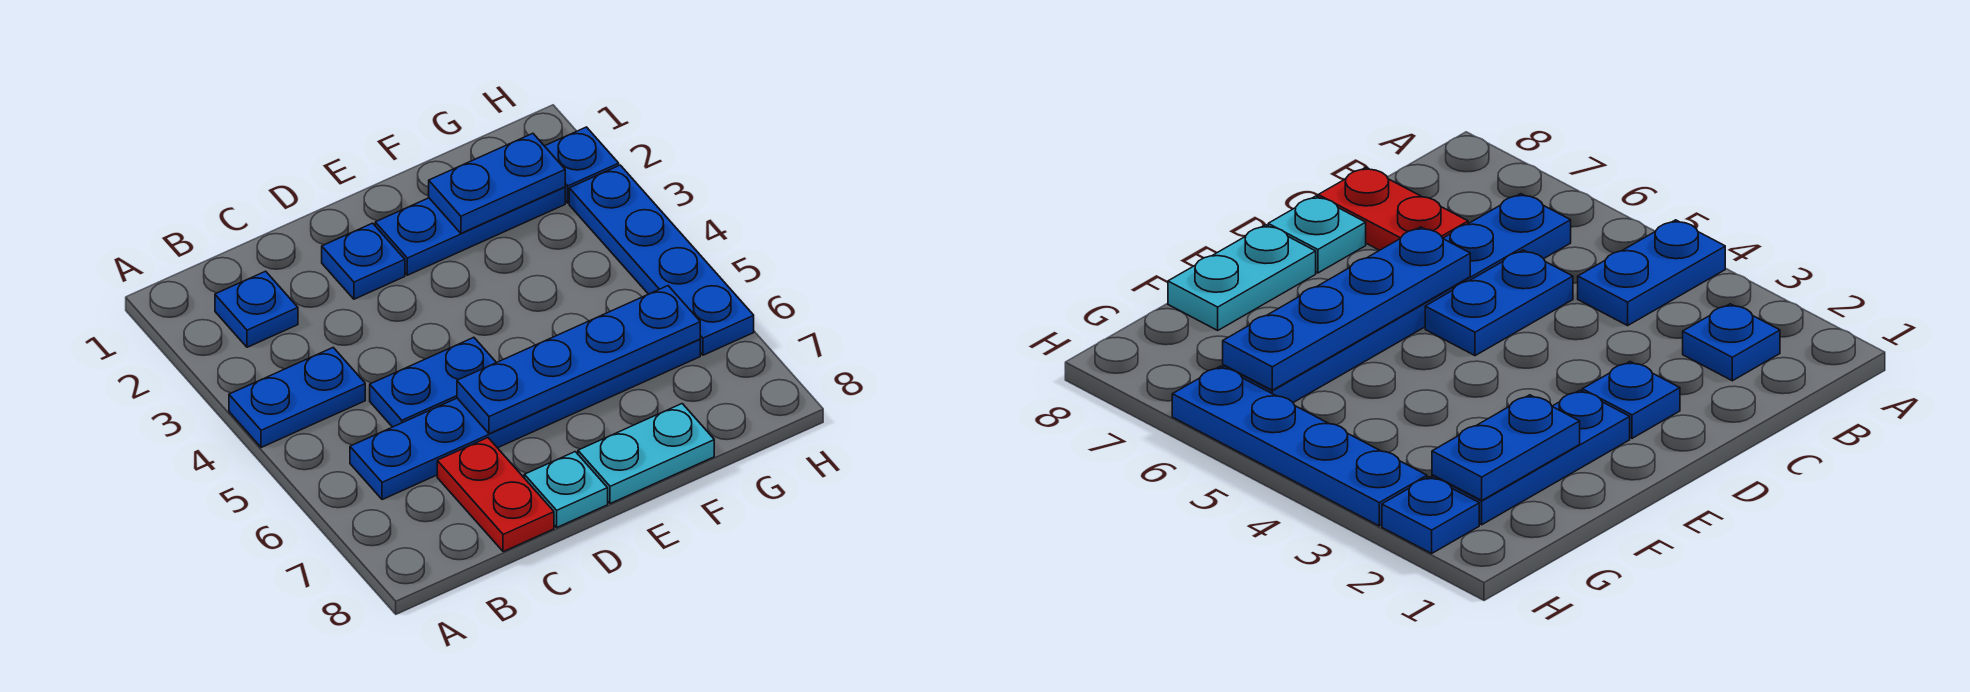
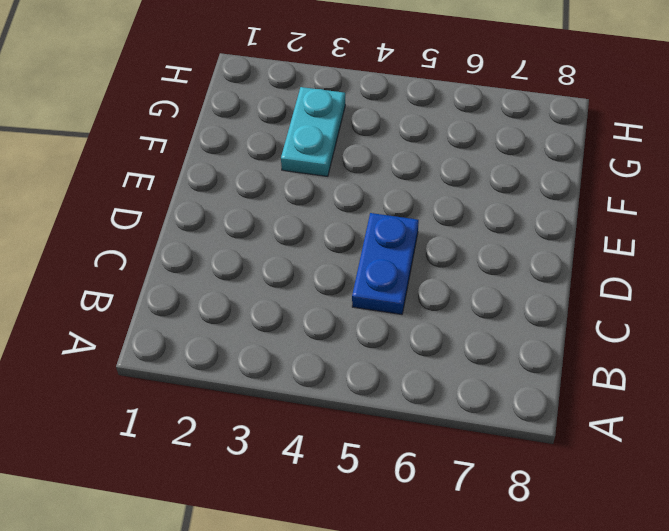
cyan 1x2 plate [281,87,345,177] -> cyan 1x2 plate moved to [578,404,714,504]
none -> blue 1x2 plate [229,348,365,448]
none -> blue 1x1 plate [215,271,298,347]
none -> blue 1x6 plate [350,339,700,500]

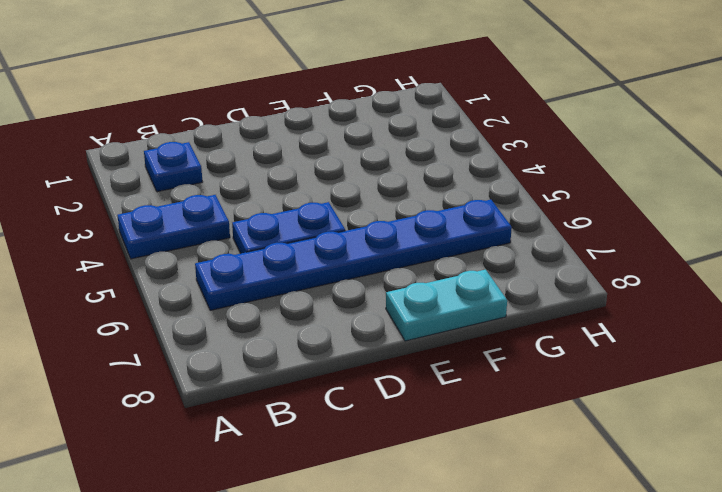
none -> red 1x2 plate [437,438,554,552]
none -> blue 1x1 plate [322,223,405,299]
none -> cyan 1x1 plate [524,452,608,527]

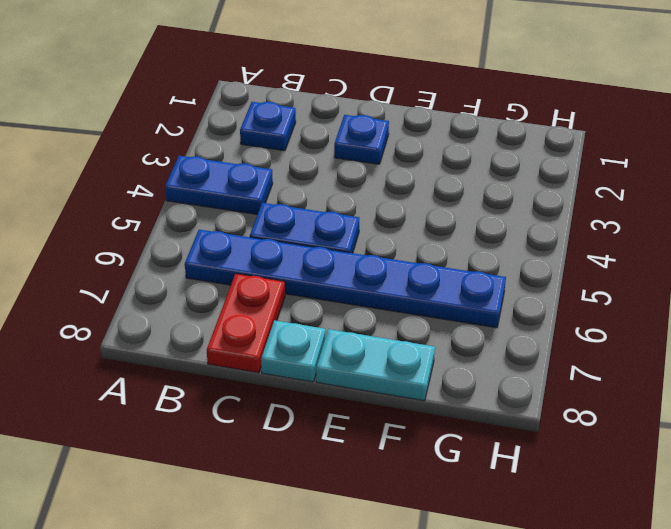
none -> blue 1x3 plate [375,187,565,275]
none -> blue 1x1 plate [545,127,619,203]
none -> blue 1x4 plate [569,165,754,355]

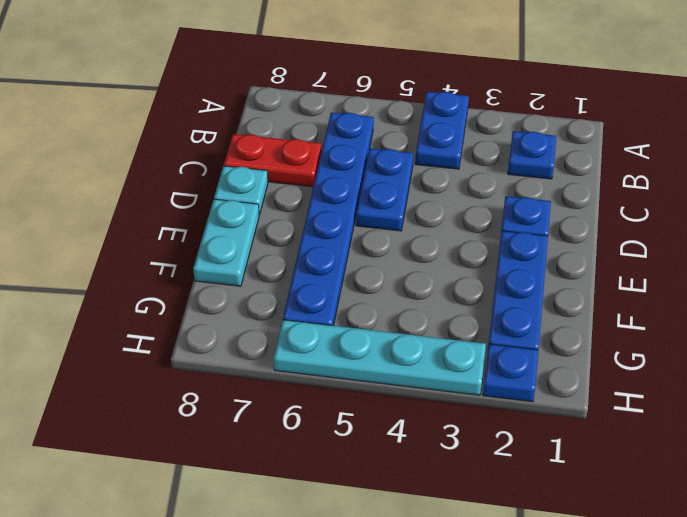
cyan 1x4 plate [274,320,486,395] -> blue 1x4 plate [569,165,754,355]
none -> blue 1x4 plate [457,286,700,434]
none -> blue 1x2 plate [429,133,565,233]

